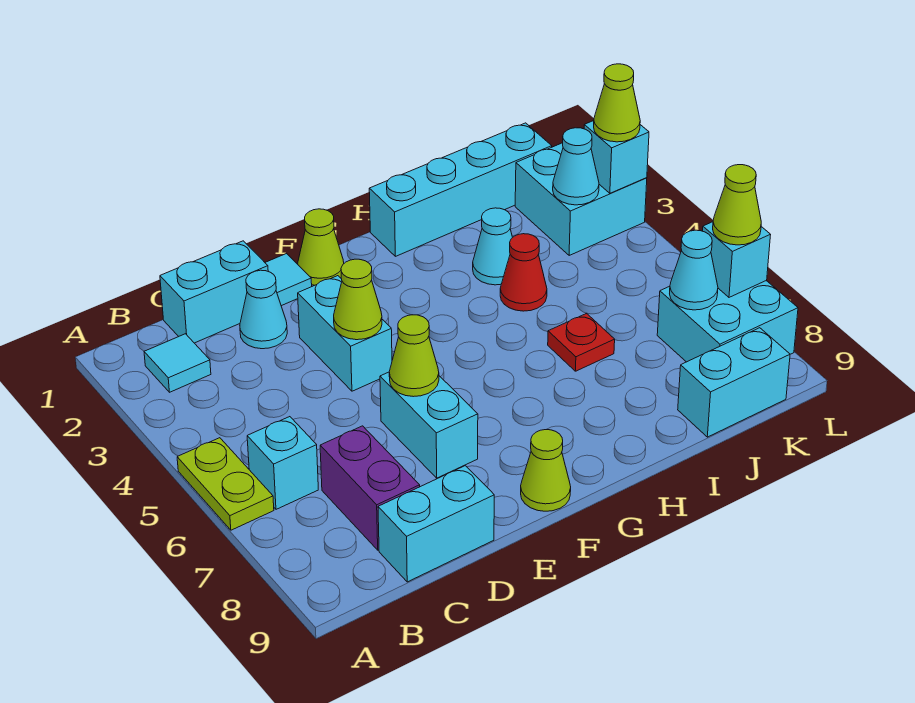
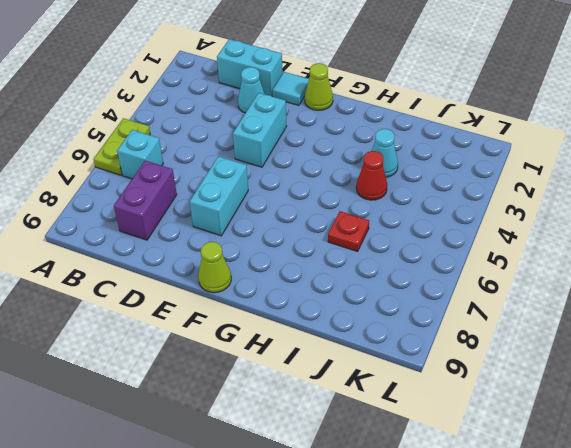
none -> cyan 1x1 tile [144,334,211,392]
none -> cyan 1x2 brick [378,466,494,582]
none -> cyan 1x4 brick [369,123,552,256]

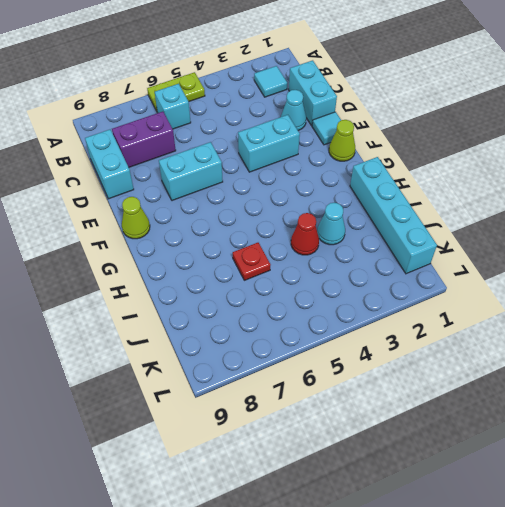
none -> cyan 1x2 brick [678,328,790,437]
none -> cyan 2x2 brick [515,143,647,256]
none -> cyan 2x2 brick [657,281,798,362]

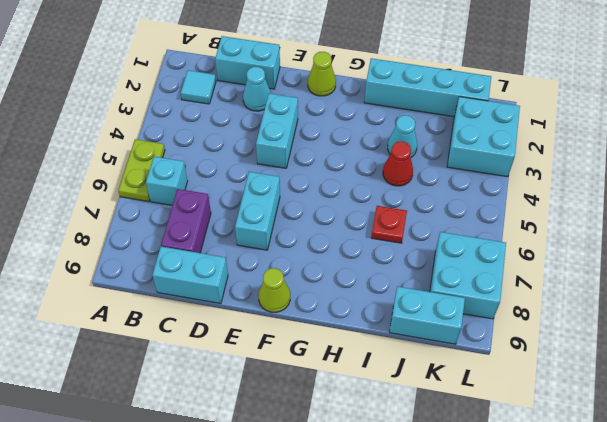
none -> cyan 1x1 tile [265,254,312,306]
none -> lime 1x1 cone [334,259,382,340]
none -> lime 1x1 cone [389,315,439,397]

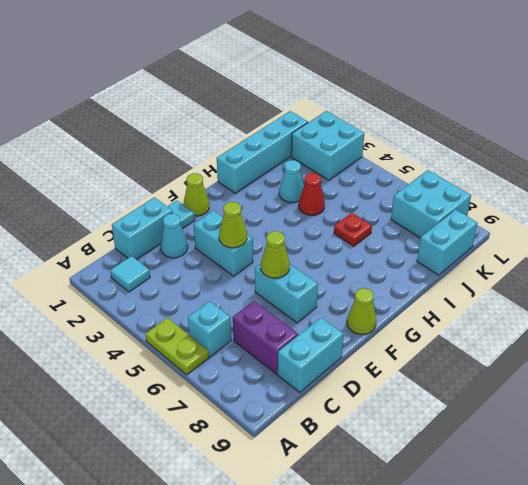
none -> cyan 1x1 cone [553,128,599,205]
none -> cyan 1x1 cone [670,230,718,310]
none -> cyan 1x1 brick [584,121,649,193]

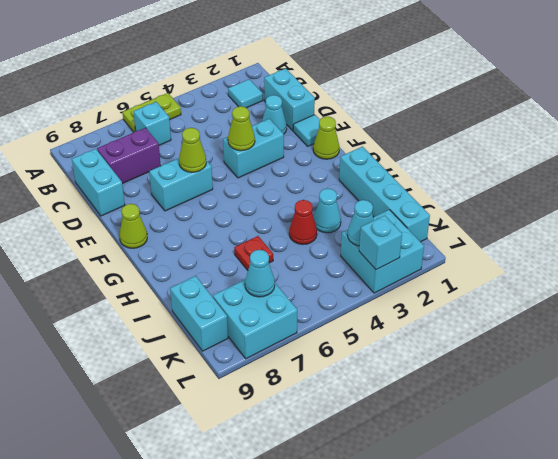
none -> cyan 1x1 brick [703,222,771,297]
none -> lime 1x1 cone [594,64,640,142]
none -> lime 1x1 cone [713,165,761,245]

